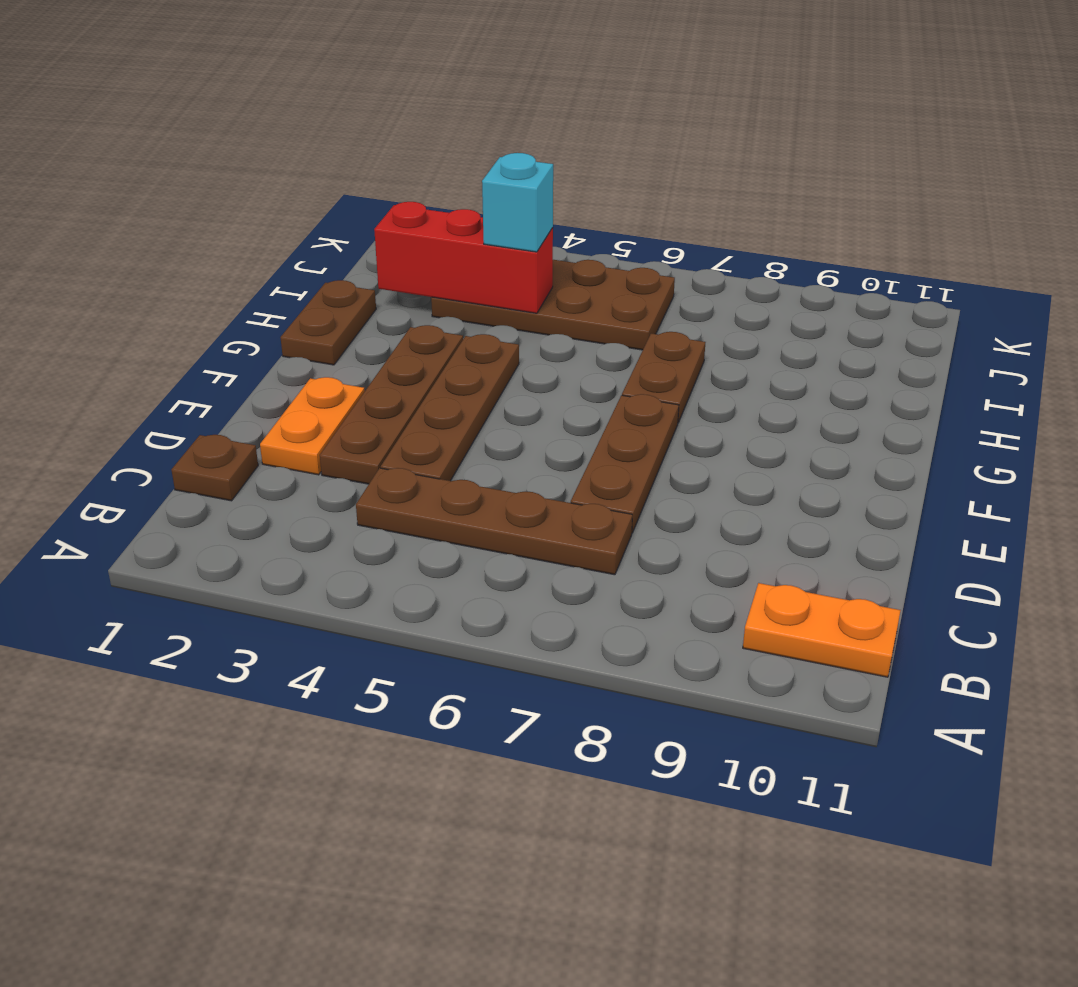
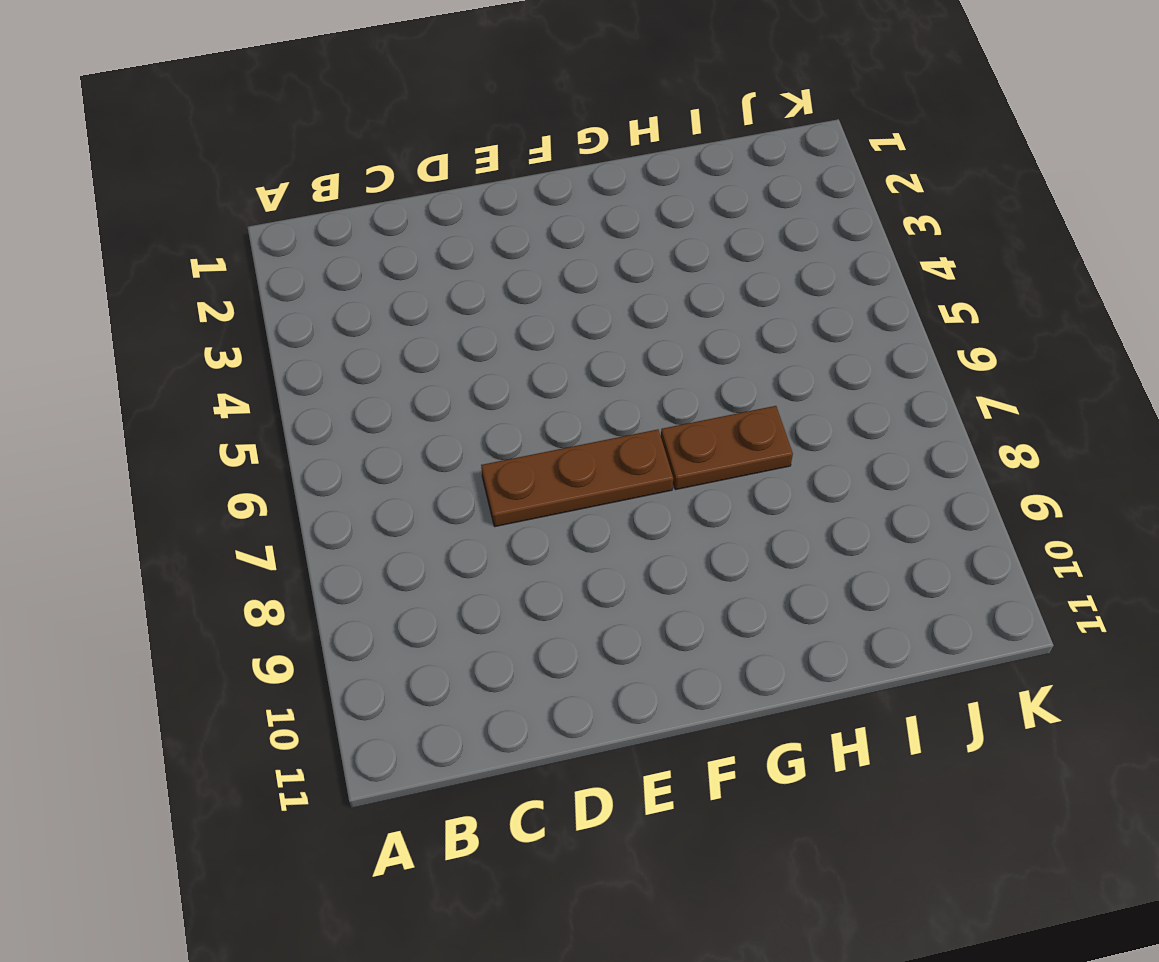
none -> orange 1x2 plate [743,583,901,677]
none -> brown 1x1 plate [171,435,258,501]
none -> brown 1x4 plate [356,468,632,575]

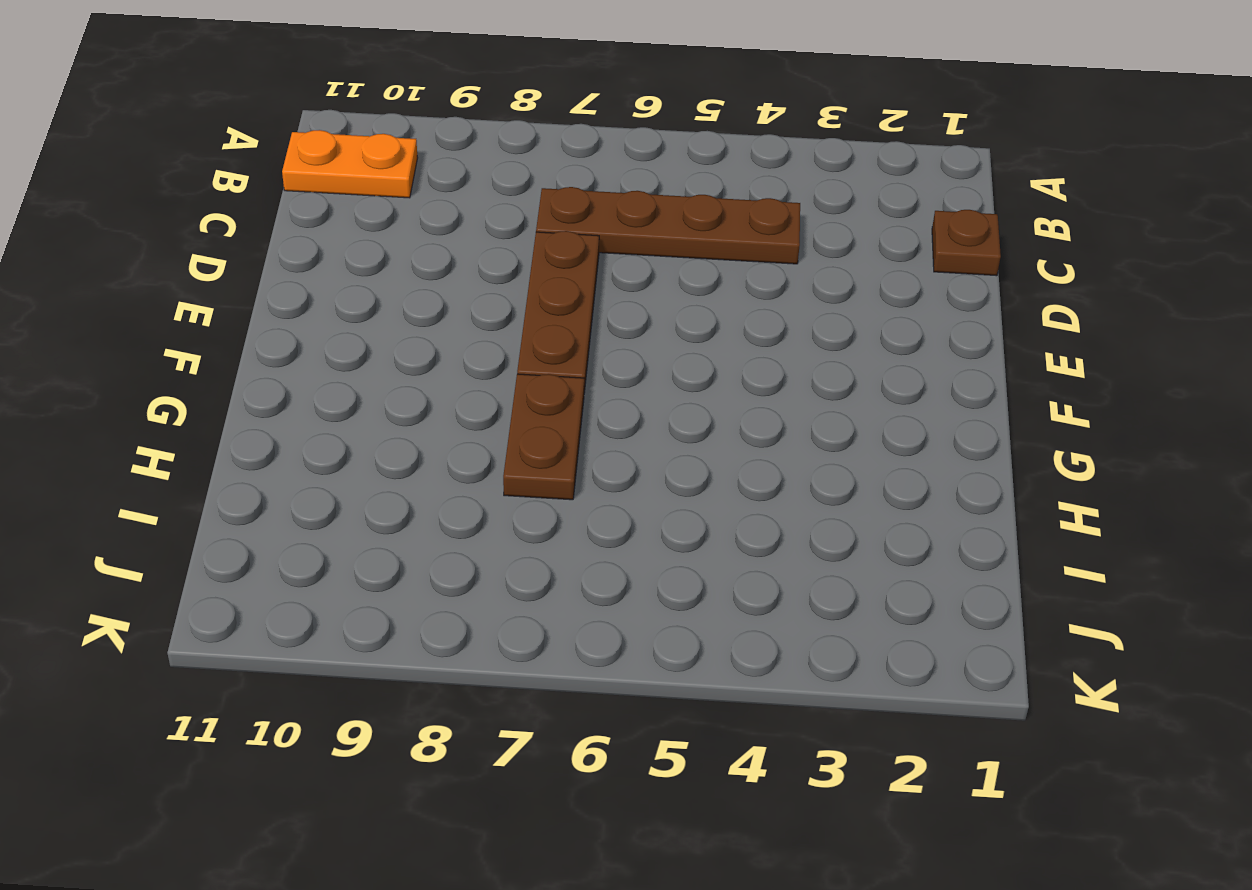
none -> orange 1x2 plate [260,377,365,475]
none -> brown 1x4 plate [320,325,463,484]
none -> brown 1x4 plate [381,334,519,481]

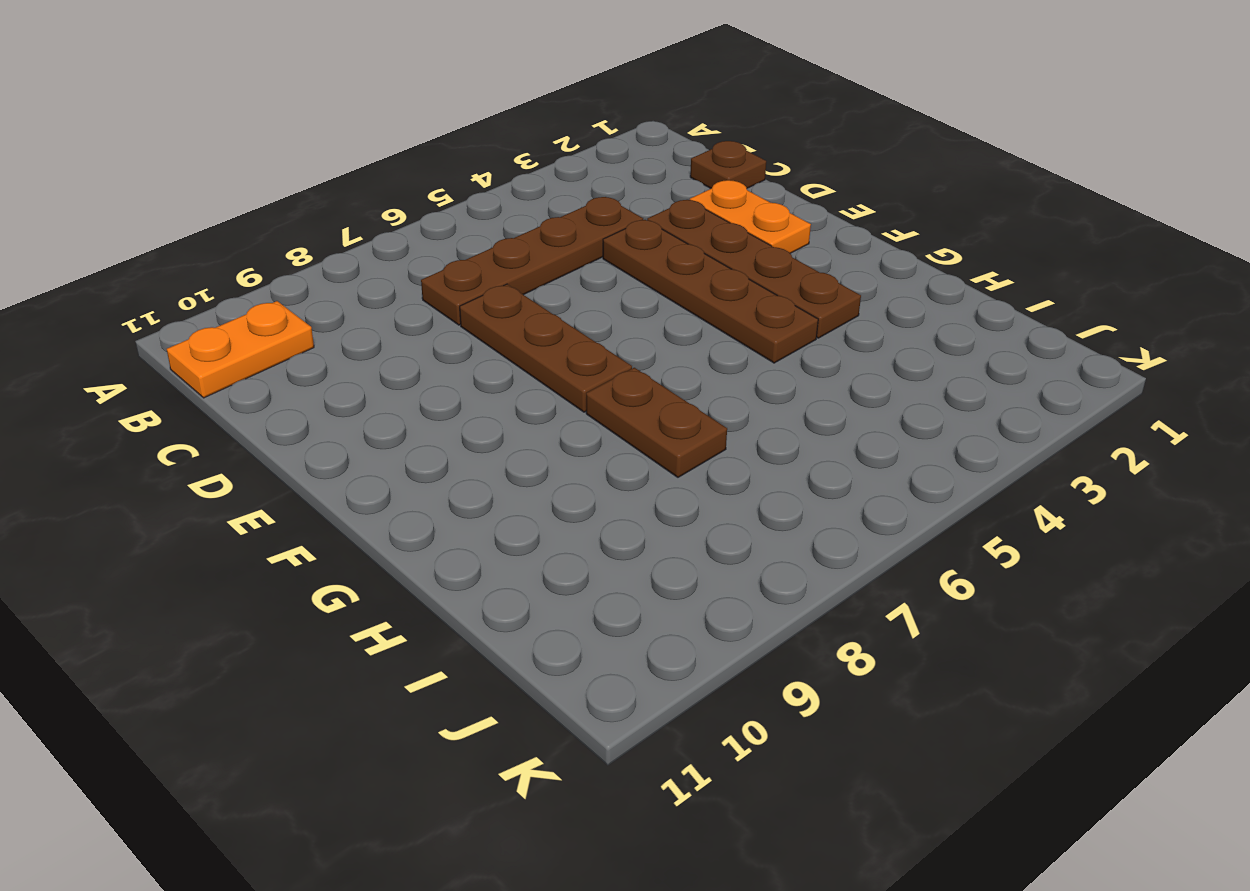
none -> brown 1x2 plate [280,280,376,365]
none -> brown 2x4 plate [431,260,675,350]
none -> red 1x3 brick [374,202,553,313]

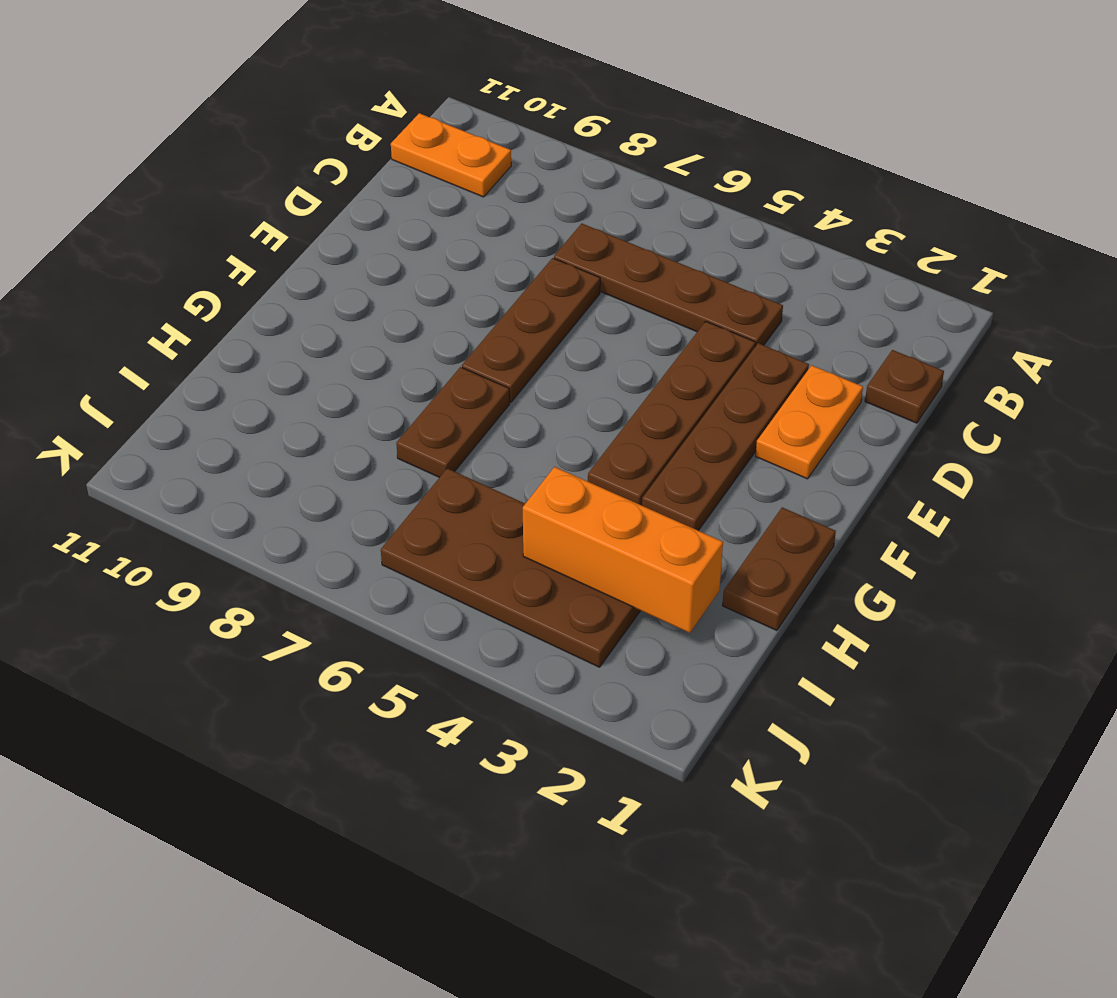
orange 1x3 brick [523,467,723,633] -> red 1x3 brick [374,202,553,313]
none -> cyan 1x1 brick [482,153,553,252]

